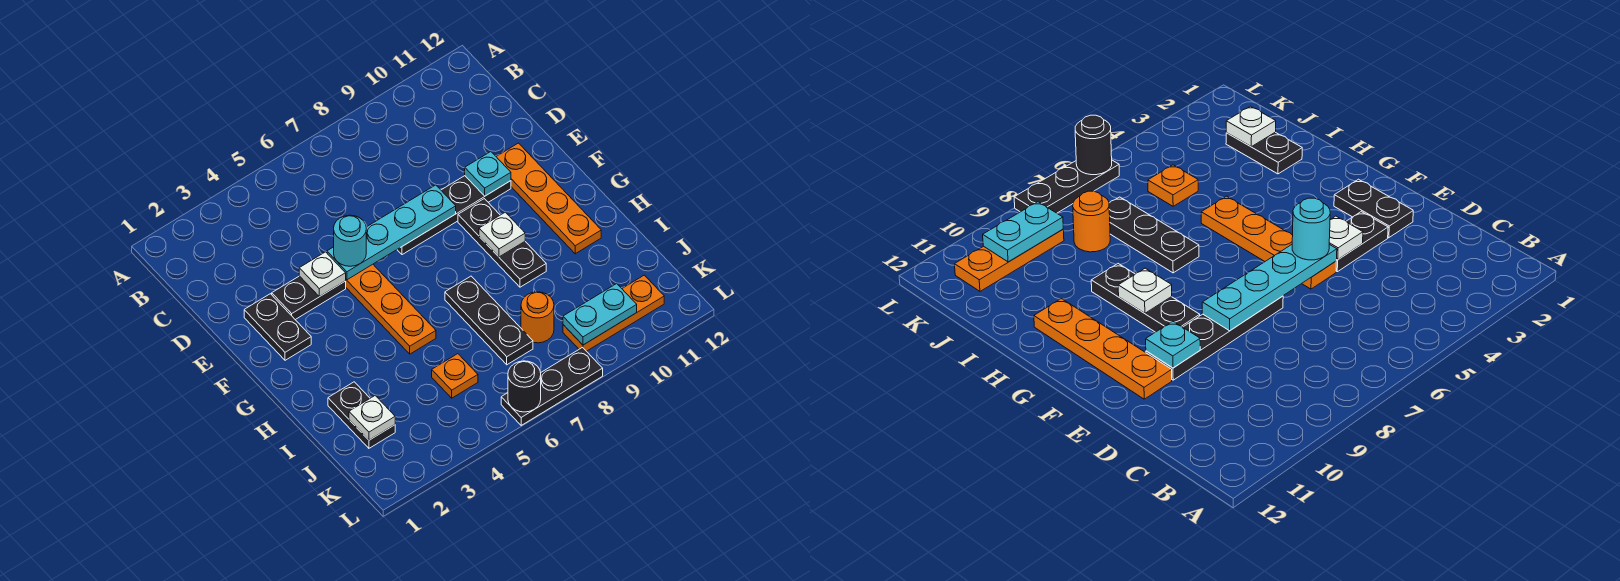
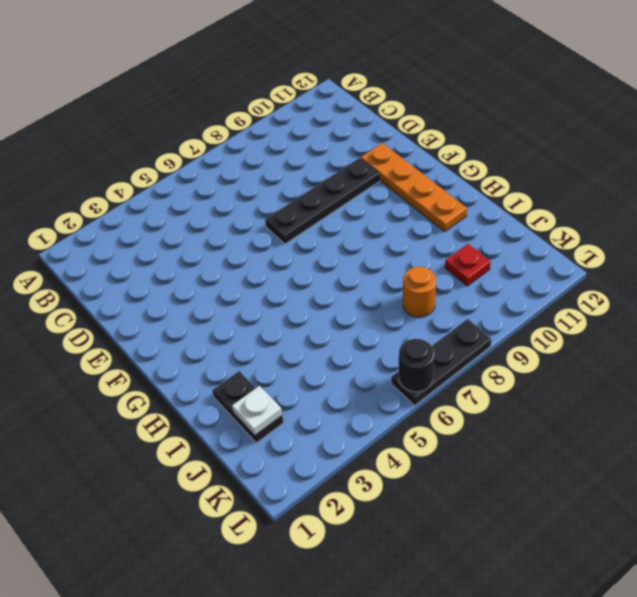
red 1x1 plate [445,244,491,286] -> none
none -> black 1x2 plate [244,294,311,360]
none -> black 1x2 plate [272,276,346,320]
none -> orange 1x4 plate [346,264,436,354]

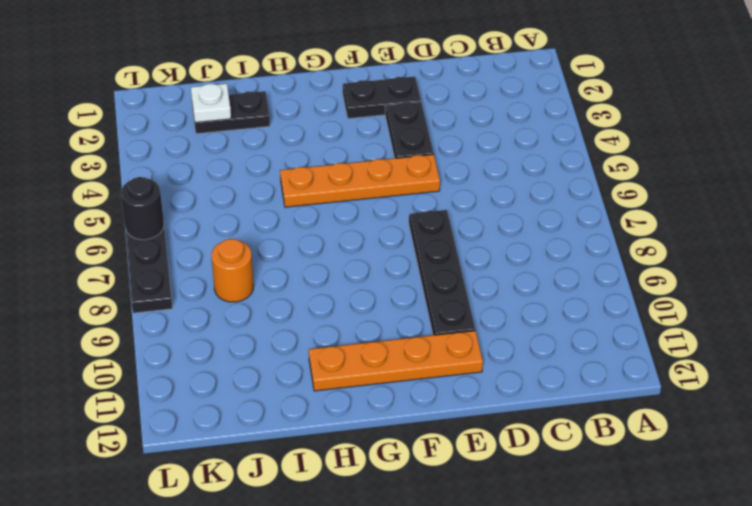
none -> black 1x3 plate [458,199,546,287]
none -> black 1x3 plate [445,276,533,365]
none -> orange 1x1 plate [432,354,478,398]

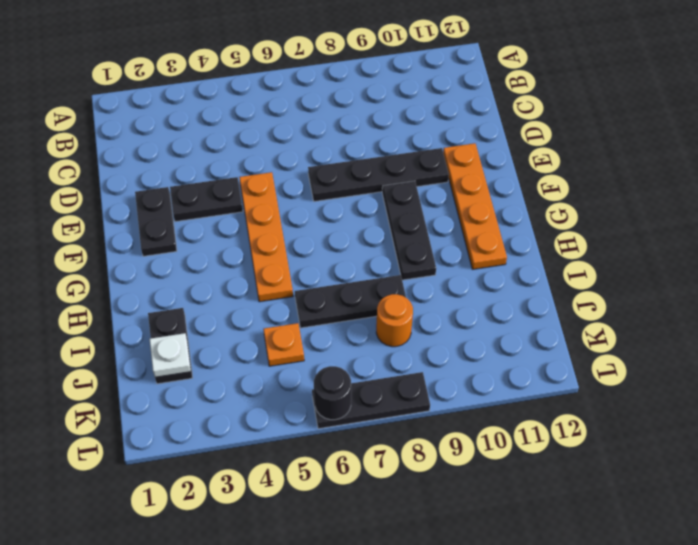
black 1x3 plate [295,275,406,328] -> black 1x3 plate turned to [445,276,533,365]
none -> orange 1x3 plate [563,275,664,351]
none -> white 1x1 plate [299,252,346,297]
none -> cyan 1x4 plate [327,185,456,280]

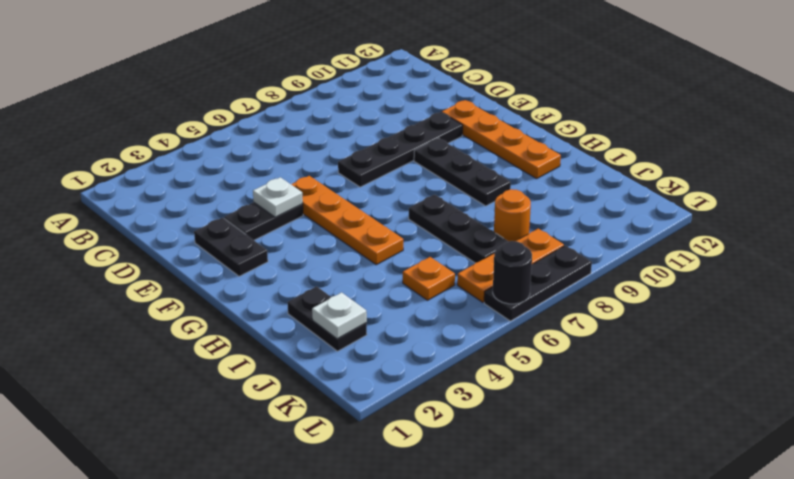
orange 1x3 plate [457,229,564,302] -> orange 1x3 plate moved to [563,275,664,351]
none -> cyan 1x4 plate [327,185,456,280]
none -> cyan 1x1 plate [465,152,511,196]
none -> white 1x1 plate [479,212,525,257]

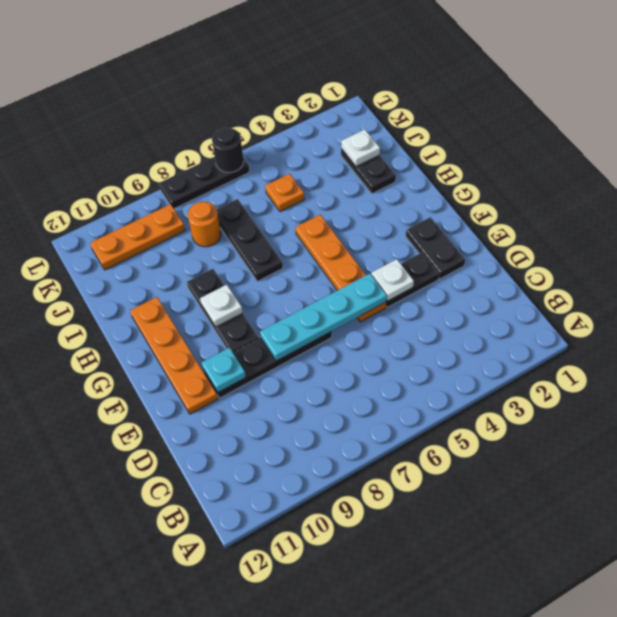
none -> cyan 1x2 plate [563,284,637,345]
none -> cyan 1x1 round brick [334,215,366,266]

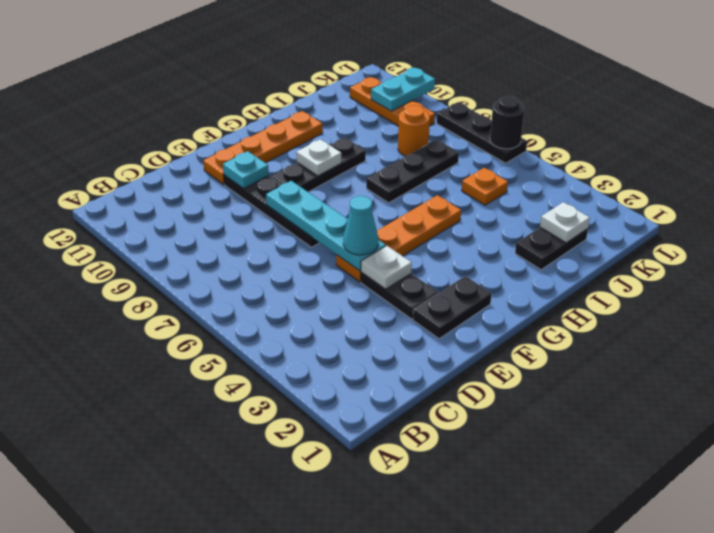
cyan 1x1 cone [343,196,378,255] -> cyan 1x1 round brick [334,215,366,266]
cyan 1x2 plate [371,67,435,111] -> cyan 1x2 plate turned to [563,284,637,345]

